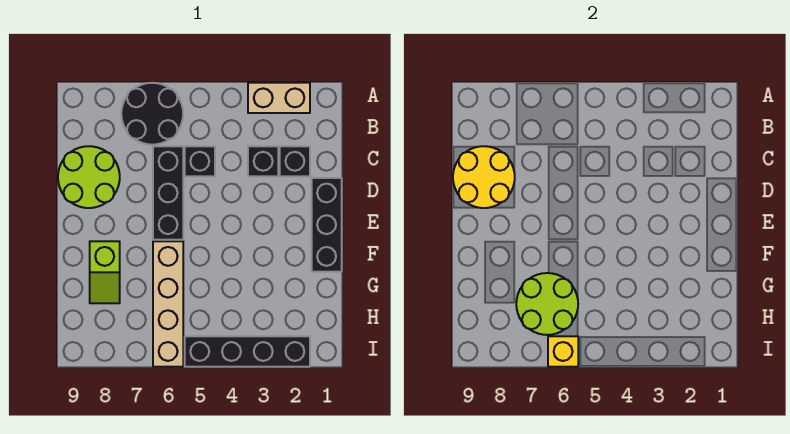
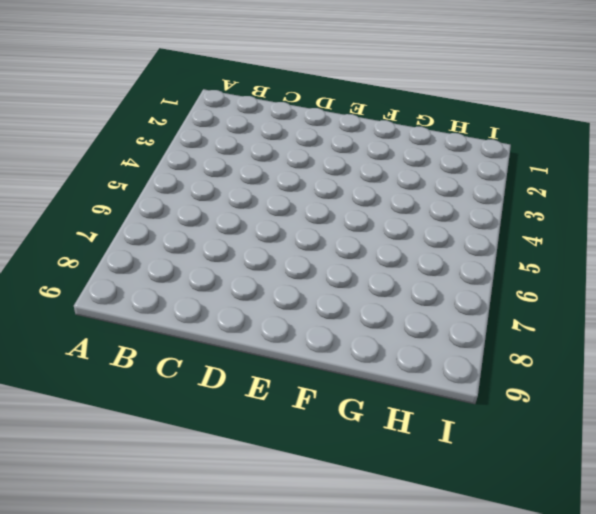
none -> tan 1x2 brick [248,83,310,113]
none -> black 2x2 round brick [121,83,183,145]
none -> black 1x1 brick [280,146,310,176]

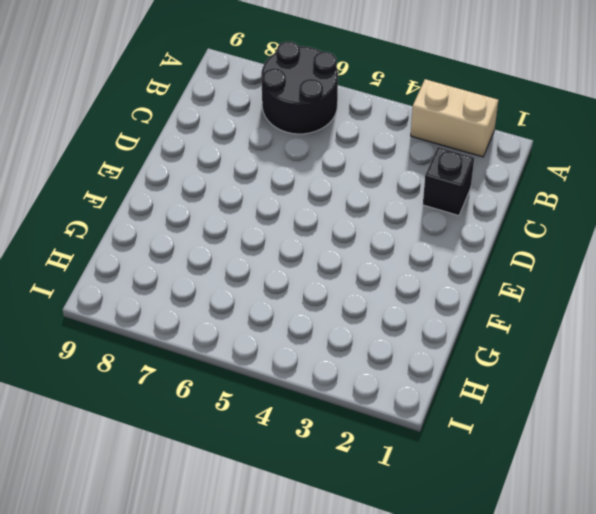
none -> black 1x1 brick [248,146,278,176]
none -> black 1x1 brick [185,146,215,176]
none -> black 1x3 brick [153,146,183,240]

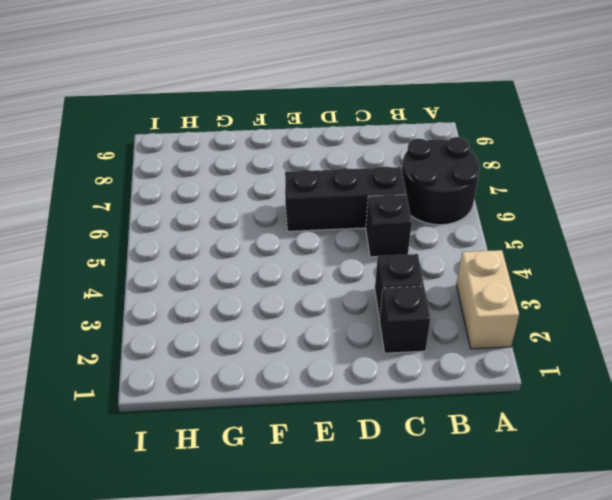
none -> lime 2x2 round brick [58,146,120,208]
none -> black 1x3 brick [312,178,342,272]
none -> tan 1x4 brick [153,241,183,367]

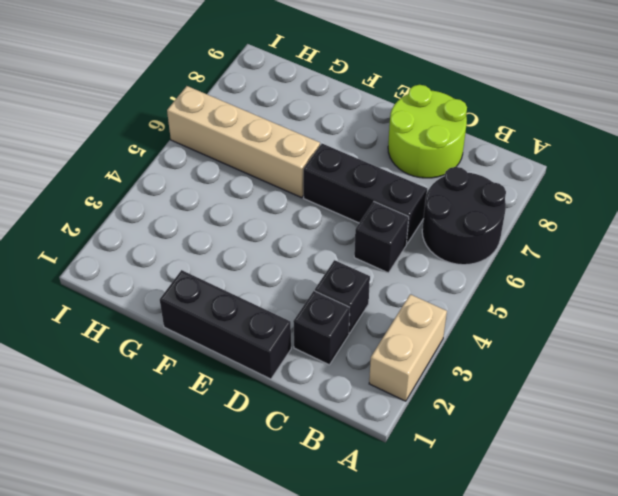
none -> lime 1x2 slope [90,241,120,303]
none -> black 1x4 brick [185,336,310,367]
none -> yellow 2x2 round brick [453,146,515,208]

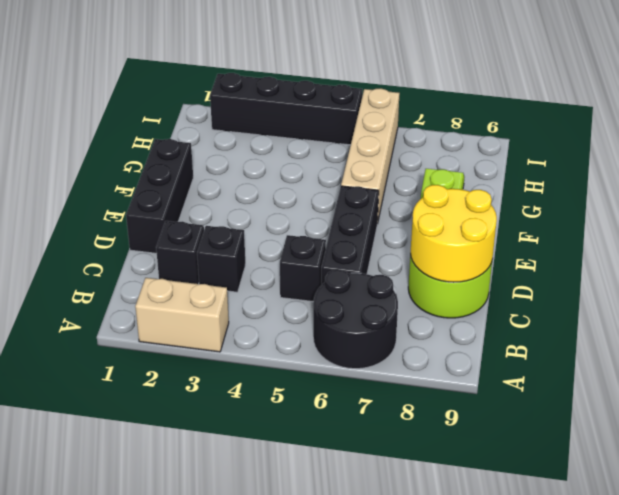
none -> lime 2x2 round brick [516,273,578,335]
none -> yellow 1x1 brick [548,336,578,367]

